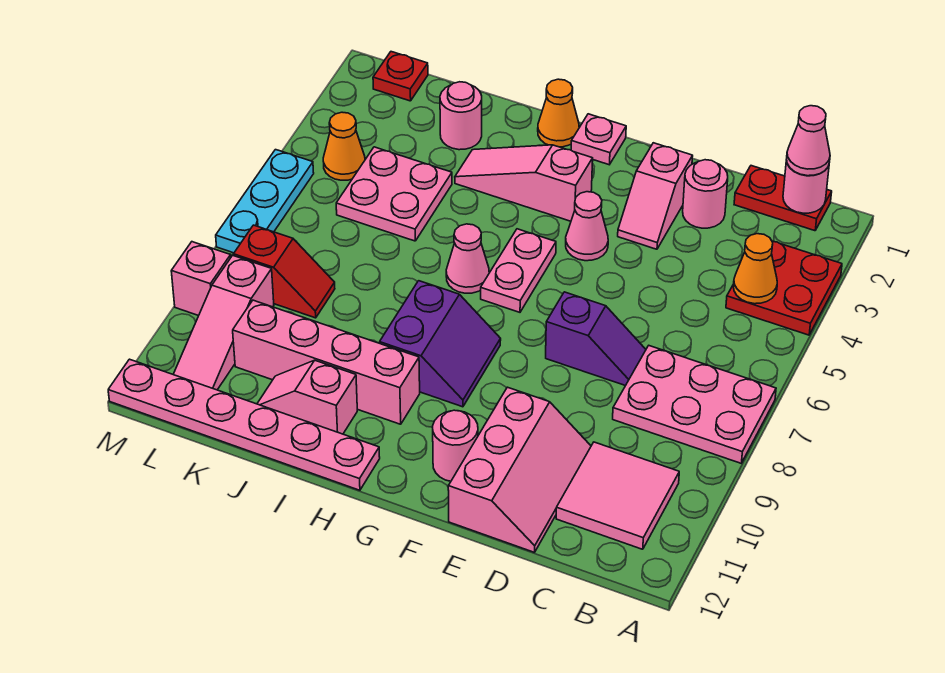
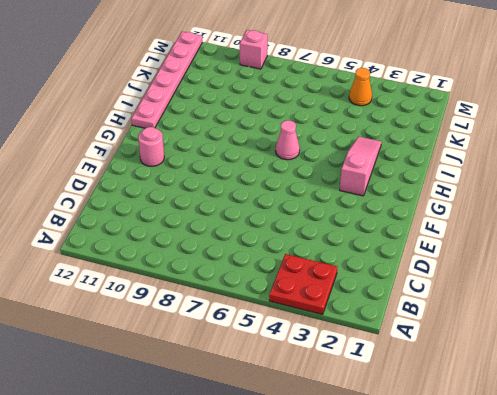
none -> pink 2x3 plate [613,346,776,463]
none -> red 1x2 plate [734,166,832,231]
none -> pink 2x2 tile [556,442,679,549]
none -> pink 1x1 round brick [683,160,728,228]

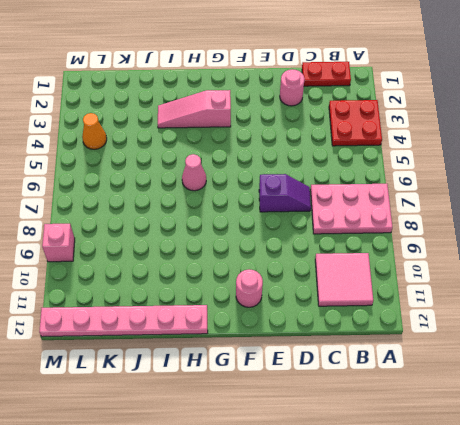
none -> pink 2x3 slope [448,387,591,552]
none -> pink 1x2 slope [618,143,693,249]
none -> pink 1x1 cone [566,192,608,261]
none -> pink 1x1 plate [571,114,626,165]

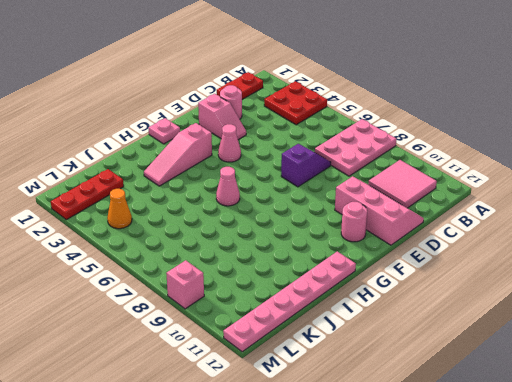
red 1x3 plate [51,169,124,220] -> none
none -> pink 1x2 plate [481,229,556,312]
none -> purple 2x2 slope [380,281,501,407]
none -> orange 1x1 cone [538,79,579,147]
none -> pink 1x4 brick [233,300,420,424]

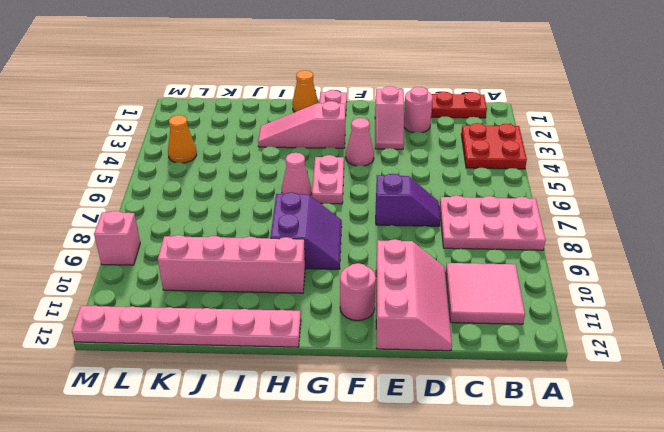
none -> pink 1x2 slope [257,360,357,434]
none -> pink 1x1 round brick [440,82,482,150]
none -> pink 2x2 plate [336,147,452,241]
none -> red 1x2 slope [234,225,335,318]

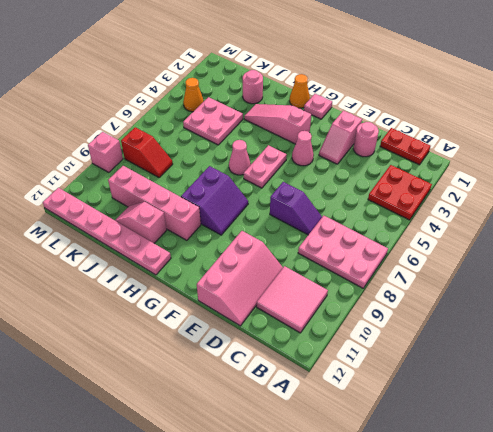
none -> pink 1x1 round brick [433,410,478,481]
none -> red 1x1 plate [373,52,428,101]
none -> pink 1x3 slope [173,255,274,390]
none -> cyan 1x3 plate [216,150,314,253]

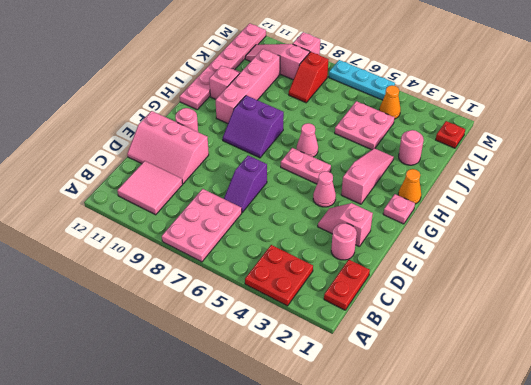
none -> pink 1x1 round brick [783,159,829,213]
none -> orange 1x1 cone [733,234,777,304]
none -> pink 1x1 cone [787,106,830,176]

